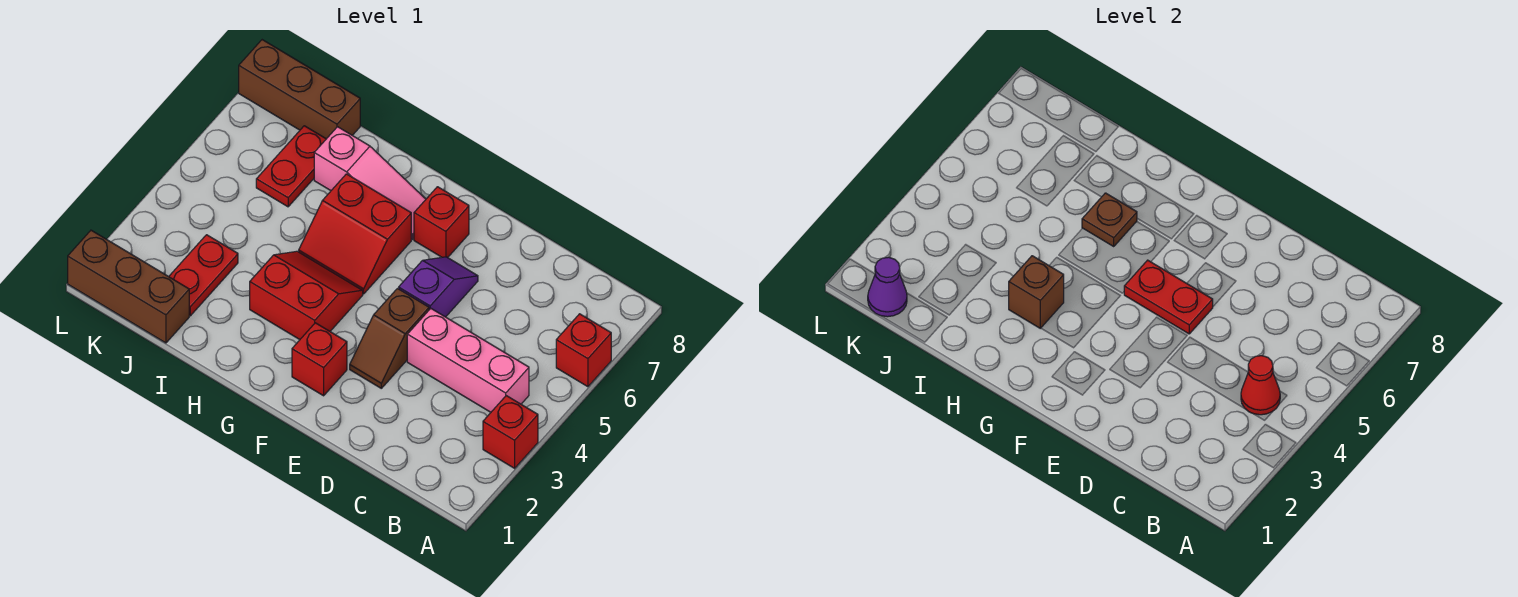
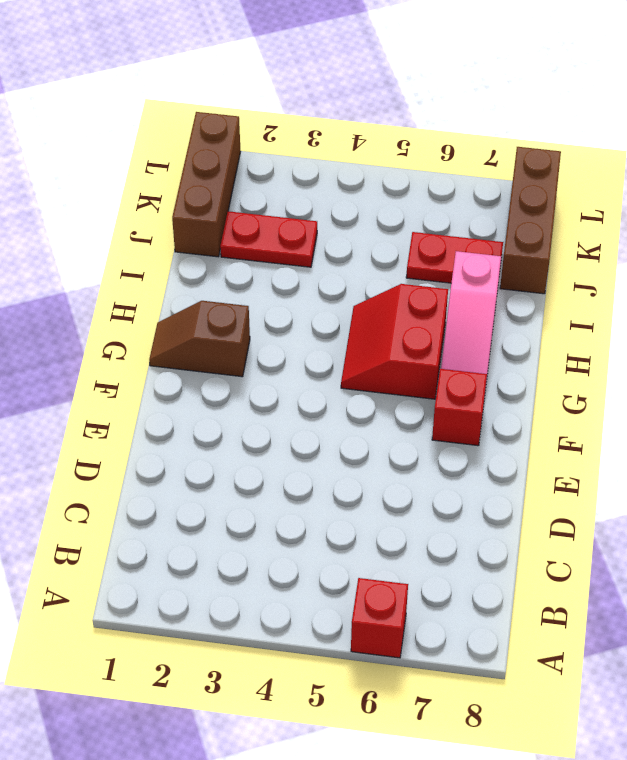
brown 1x2 slope [149,301,250,377] -> brown 1x2 slope moved to [350,288,429,388]
none -> red 1x1 brick [483,396,538,468]
none -> pink 1x3 brick [407,308,529,412]
none -> purple 1x2 slope [399,257,478,317]

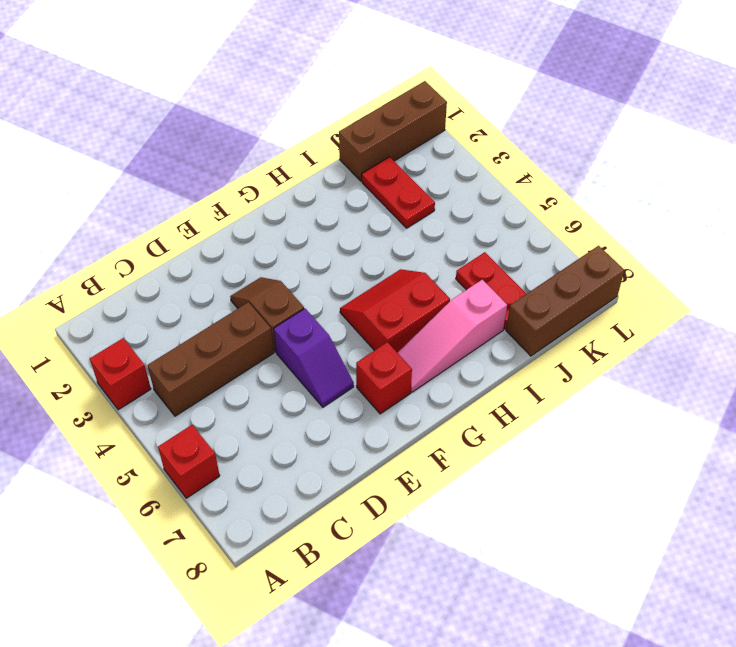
brown 1x3 brick [148,302,274,416] -> pink 1x3 brick [407,308,529,412]
none -> red 1x1 brick [292,323,347,396]
none -> red 2x2 slope [250,251,363,340]
none -> red 1x1 cone [1241,356,1280,415]

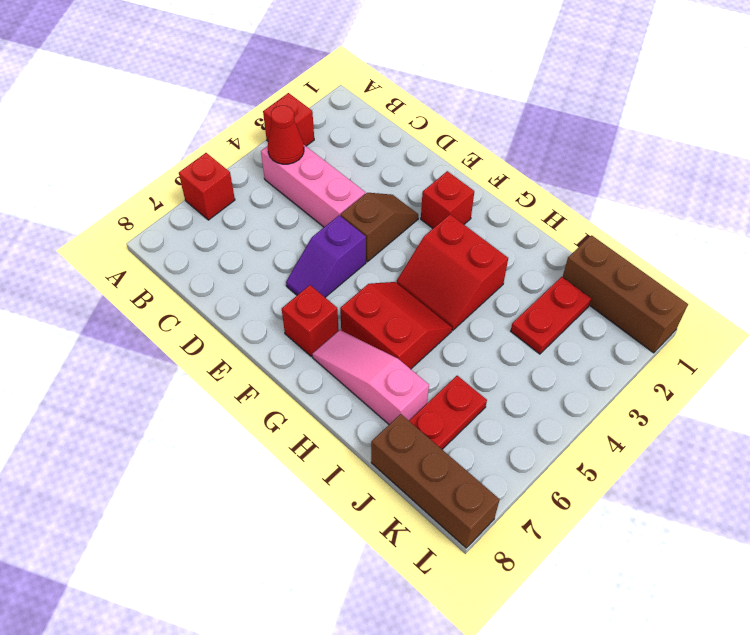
none -> red 1x2 plate [1124,260,1213,334]
none -> brown 1x1 brick [1009,256,1064,328]
none -> brown 1x1 plate [1082,193,1137,246]

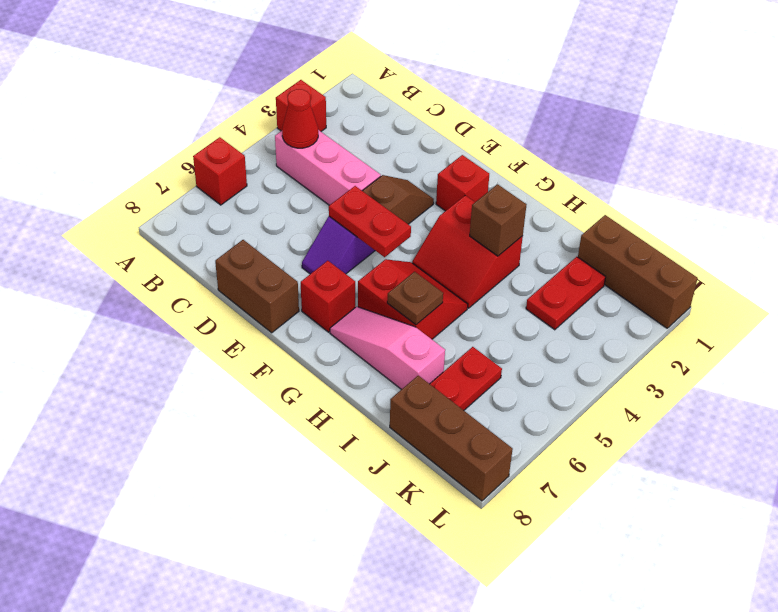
brown 1x2 brick [215,240,299,333] -> none
none -> purple 1x1 cone [868,257,907,317]

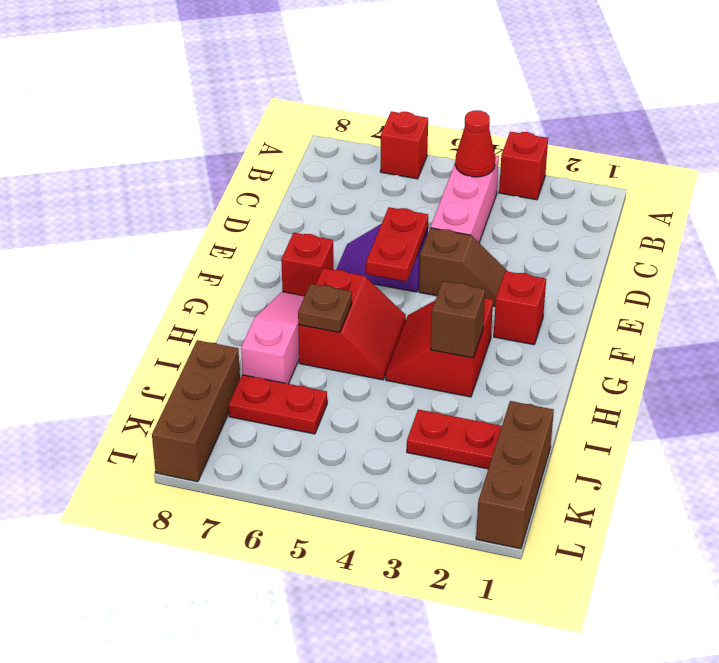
none -> purple 1x1 cone [868,257,907,317]

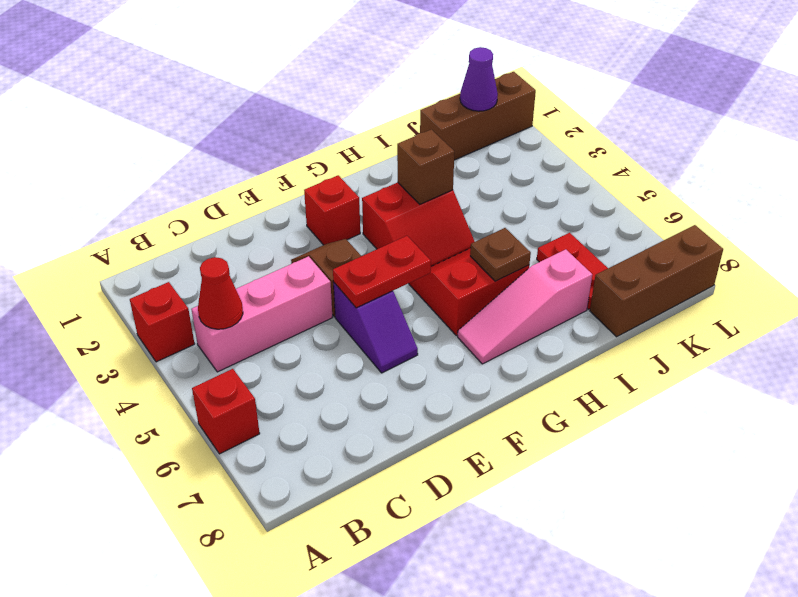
none -> red 1x1 brick [414,187,469,258]
none -> red 1x2 plate [169,235,238,316]

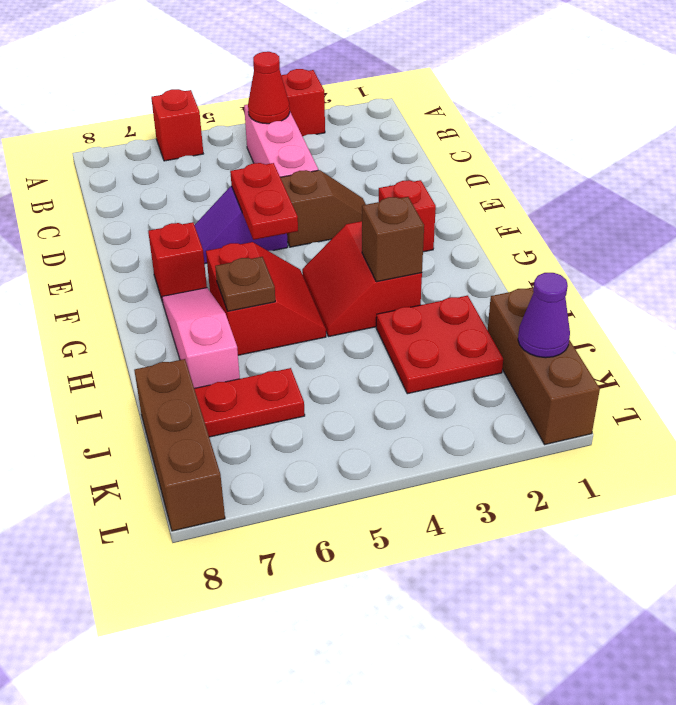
red 2x2 plate [376,296,503,394] -> red 1x2 plate [169,235,238,316]

